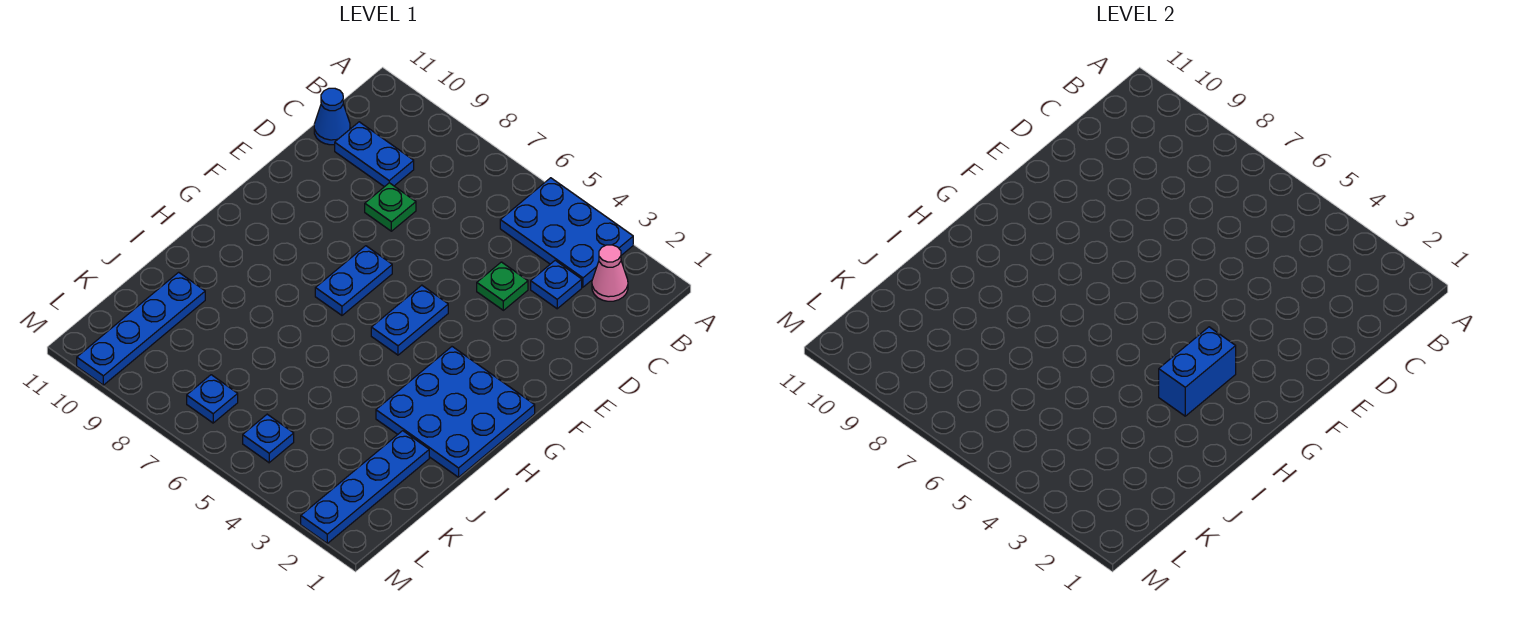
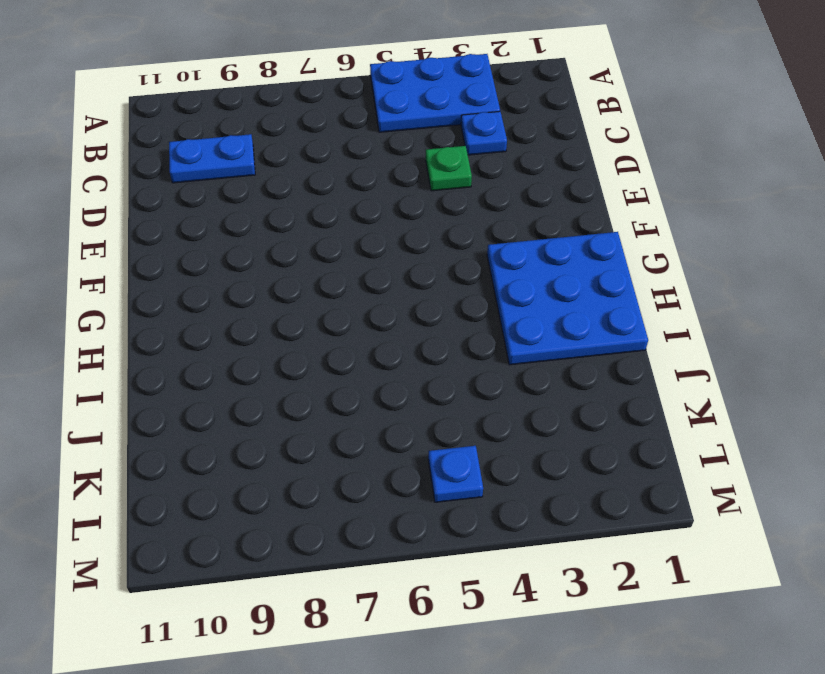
none -> pink 1x1 cone [592,245,628,301]
none -> blue 1x1 cone [314,88,350,145]
none -> green 1x1 plate [365,183,416,231]

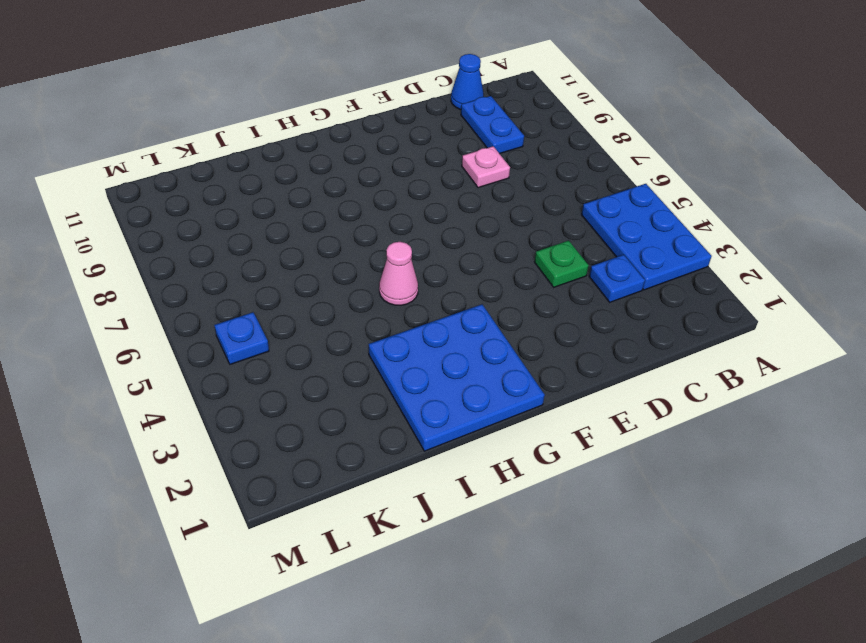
pink 1x1 plate [462,146,510,188] -> green 1x1 plate [365,183,416,231]
pink 1x1 cone [379,242,418,305] -> pink 1x1 cone moved to [592,245,628,301]
none -> blue 1x2 plate [371,285,448,355]
none -> blue 1x2 plate [315,246,392,315]
none -> blue 1x4 plate [301,431,429,543]

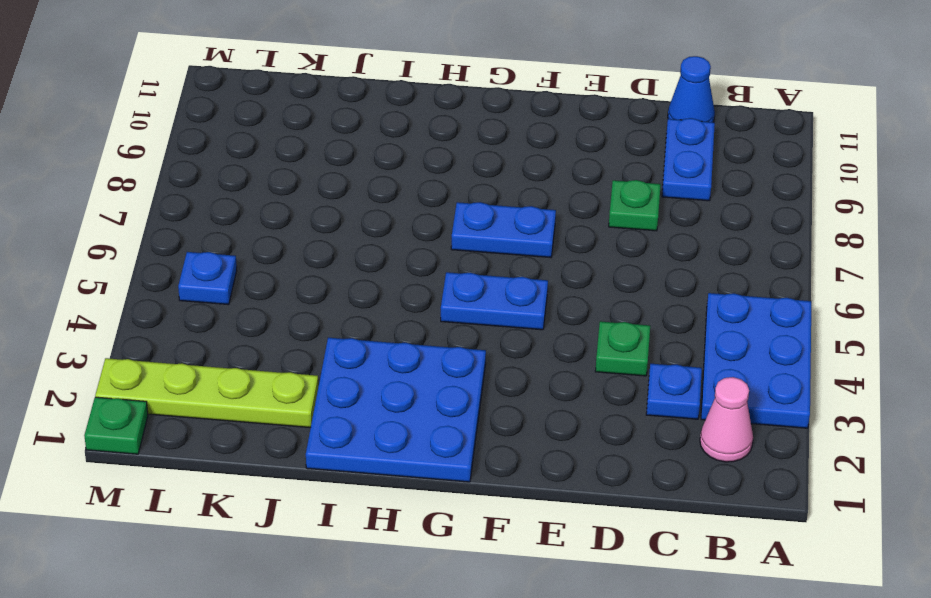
lime 1x4 plate [95,358,318,428] -> blue 1x4 plate [301,431,429,543]
green 1x1 plate [84,397,148,454] -> none
none -> blue 1x4 plate [77,272,205,385]
none -> blue 1x1 plate [187,375,238,423]
none -> blue 1x2 brick [1159,327,1236,416]

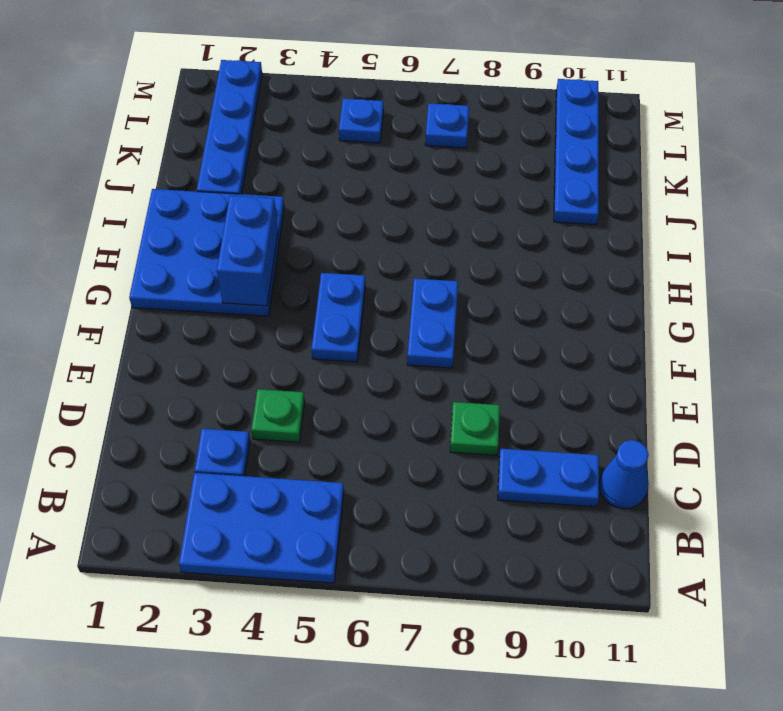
none -> pink 1x1 cone [592,245,628,301]

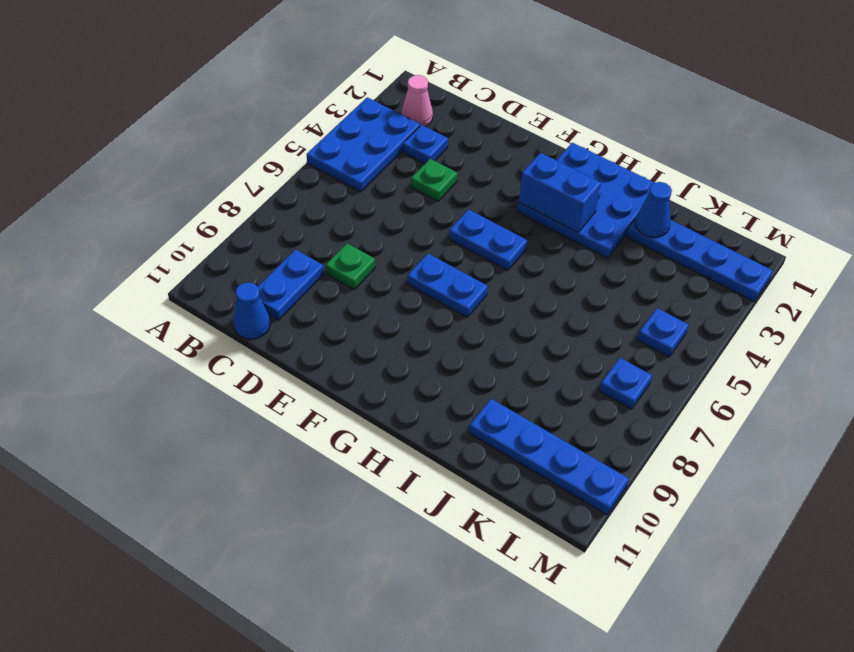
blue 1x1 cone [635,182,672,237] -> none

